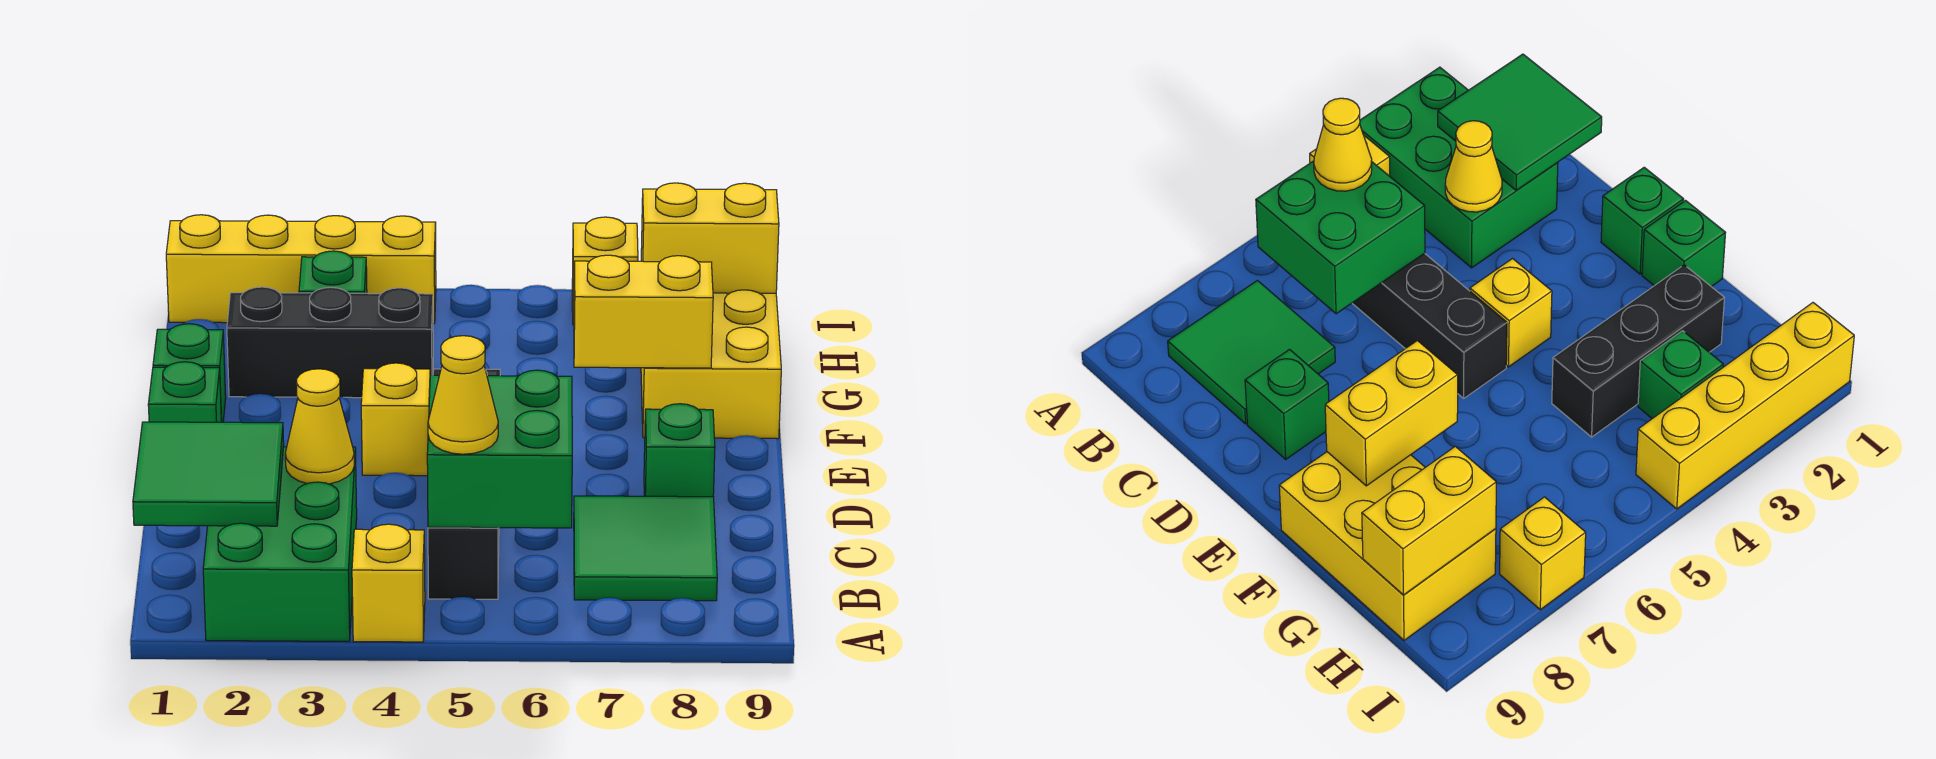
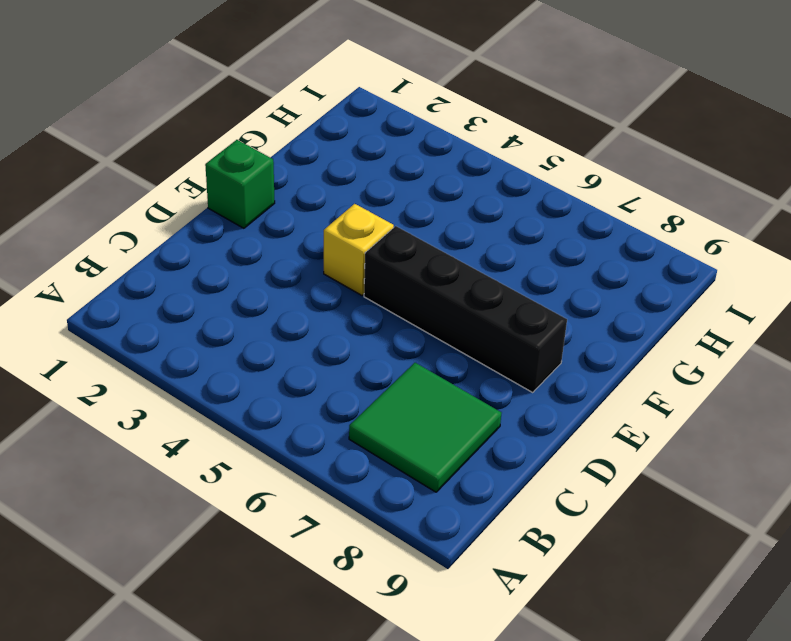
black 1x4 brick [364,226,567,392] -> black 1x4 brick turned to [428,369,500,599]
none -> green 2x3 brick [203,447,357,641]
none -> yellow 1x1 brick [352,524,425,642]
none -> green 1x1 brick [644,404,715,497]

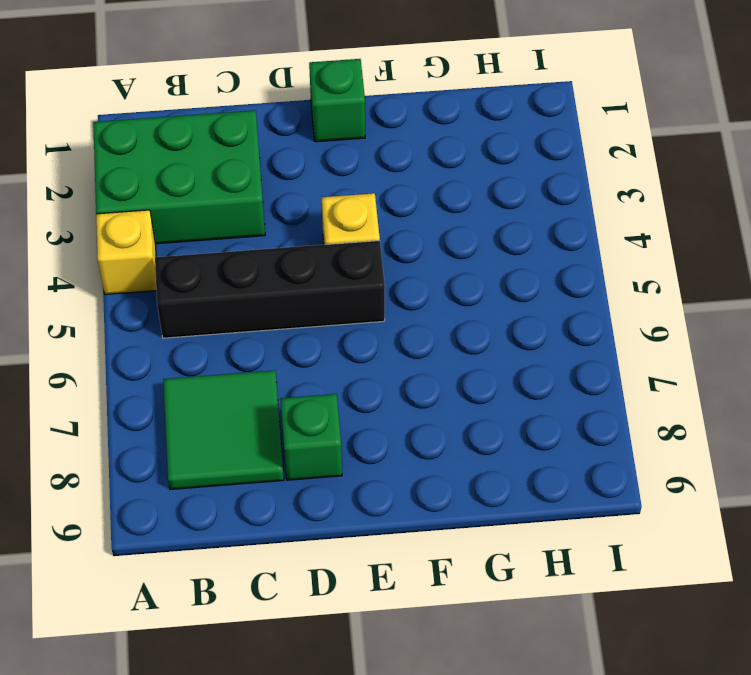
none -> green 1x1 brick [153,324,226,422]
none -> yellow 2x3 brick [641,290,781,439]
none -> black 1x3 brick [227,287,433,398]

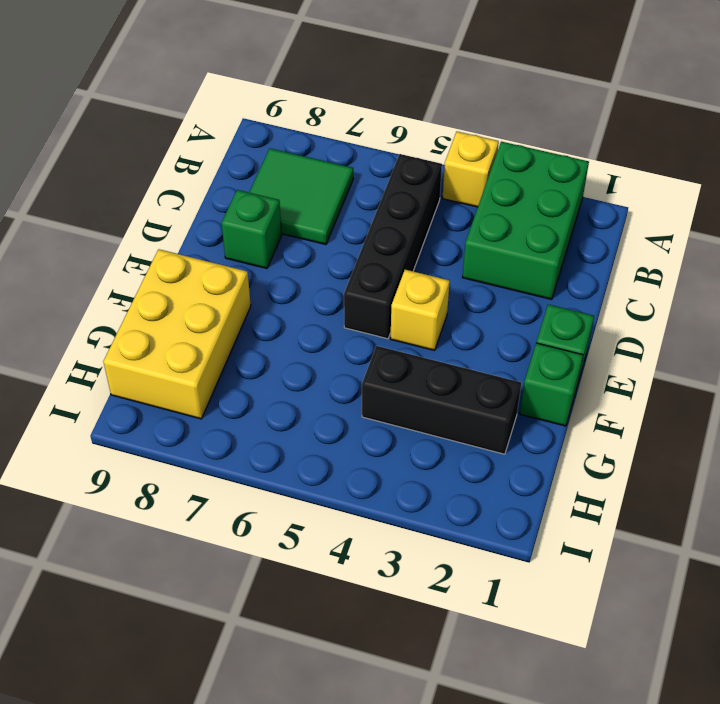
none -> green 1x1 brick [299,251,367,293]
none -> yellow 1x4 brick [166,215,436,324]
none -> yellow 1x1 brick [572,217,638,325]

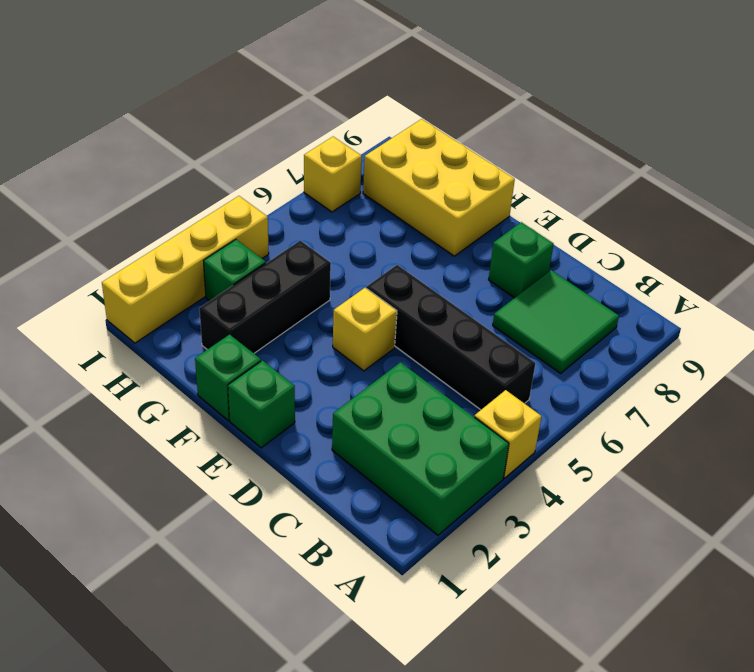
none -> green 2x2 tile [133,422,284,526]
none -> green 2x2 brick [427,370,572,528]
none -> yellow 1x1 cone [285,369,354,484]

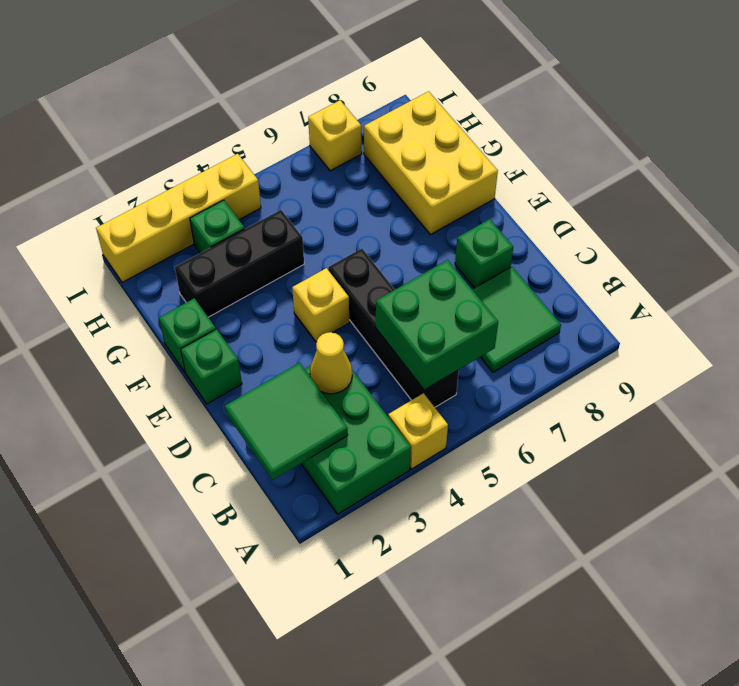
none -> yellow 1x2 brick [574,255,713,368]
none -> yellow 1x2 brick [641,183,779,293]
none -> yellow 1x1 cone [428,336,498,454]

